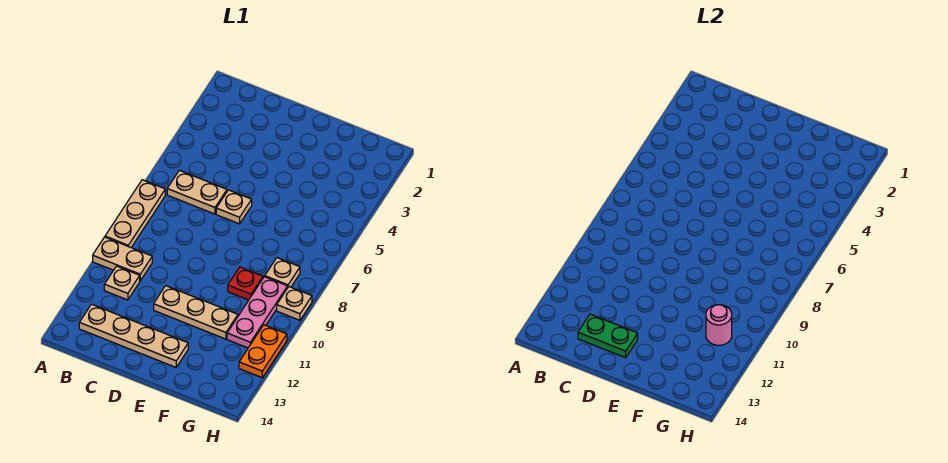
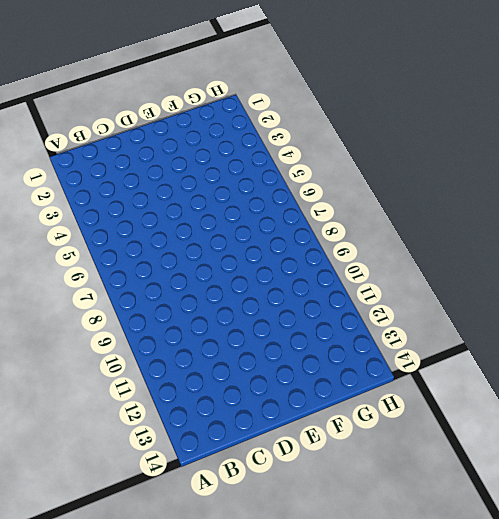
none -> tan 1x3 plate [105,180,165,247]
none -> tan 1x2 plate [93,237,152,281]
none -> tan 1x2 plate [167,170,227,214]

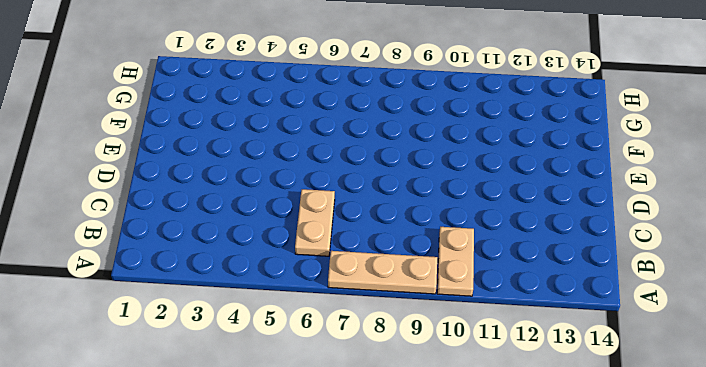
none -> tan 1x1 plate [104,266,140,300]
none -> tan 1x4 plate [79,304,188,367]
none -> tan 1x1 plate [216,190,252,224]

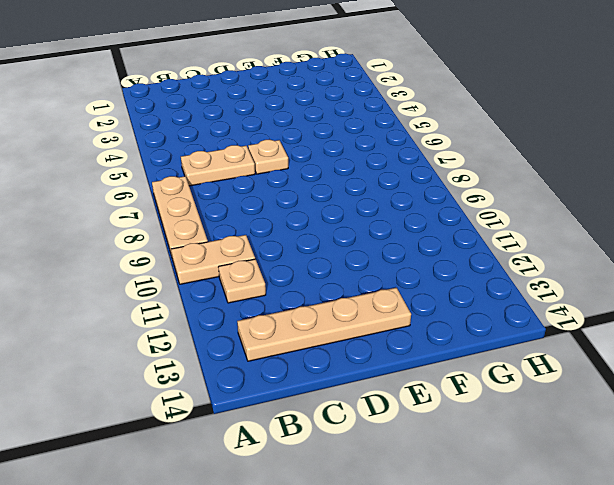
none -> tan 1x3 plate [154,286,238,339]
none -> red 1x1 plate [228,267,263,300]
none -> tan 1x1 plate [265,258,300,287]

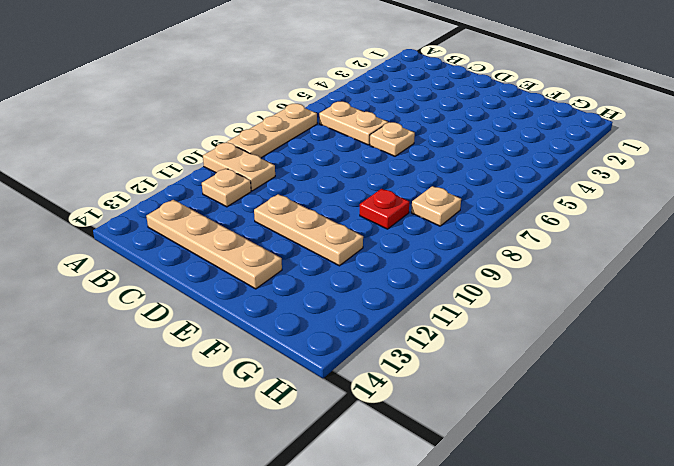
none -> pink 1x3 plate [227,277,288,348]
none -> tan 1x1 plate [277,287,312,320]
none -> orange 1x2 plate [239,325,287,378]

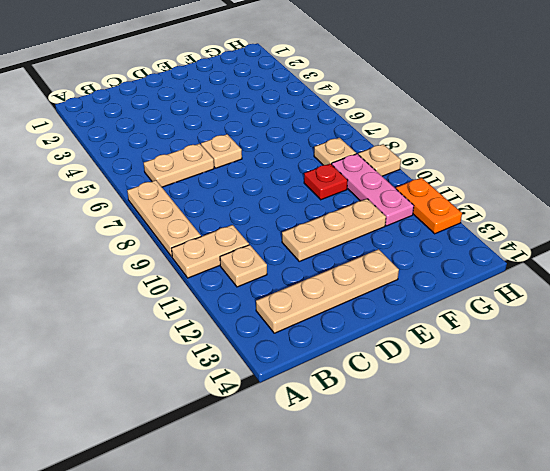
none -> green 1x2 plate [578,314,638,358]
none -> pink 1x1 round brick [706,305,732,345]

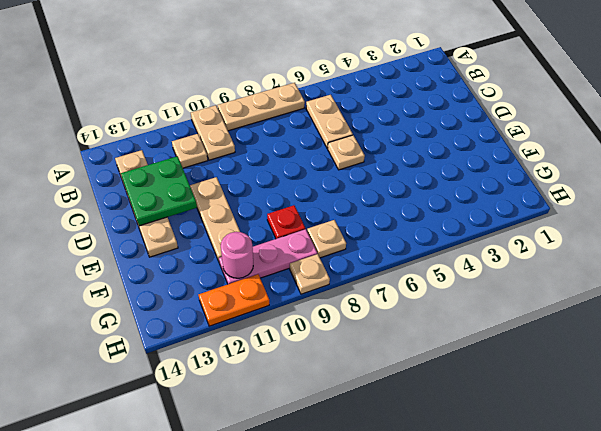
green 2x2 plate [121,156,197,226] -> green 1x2 plate [578,314,638,358]

